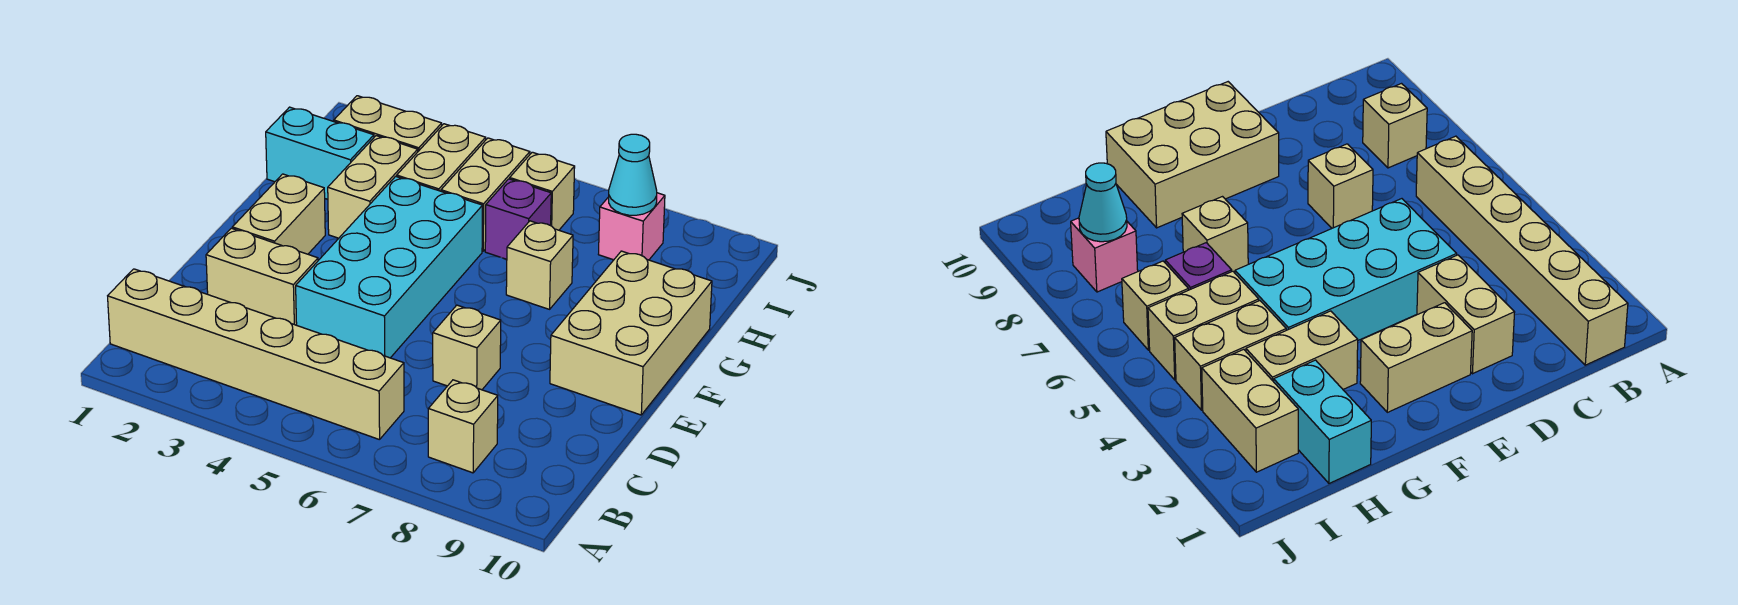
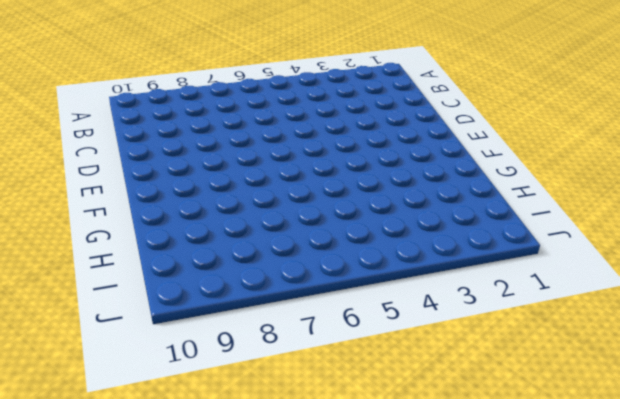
none -> tan 1x6 brick [108,269,404,440]
none -> tan 1x1 brick [428,380,498,473]
none -> tan 1x2 brick [206,228,318,325]

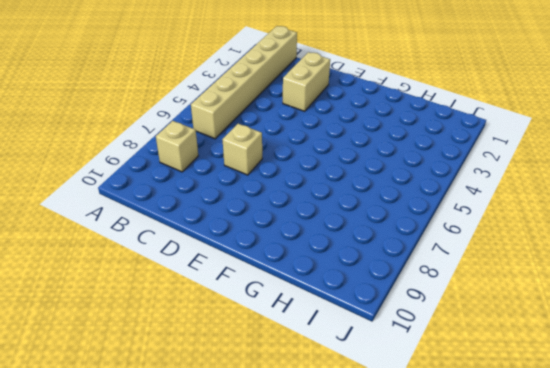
none -> cyan 2x4 brick [296,177,483,358]
none -> tan 1x2 brick [232,174,325,254]
none -> tan 2x3 brick [550,251,712,415]

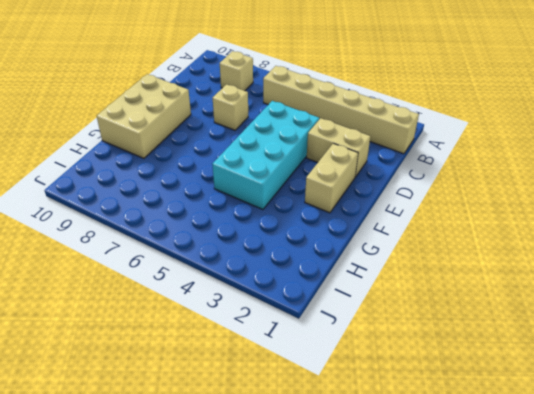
none -> tan 1x2 brick [328,136,418,238]
none -> tan 1x1 brick [506,221,573,309]
none -> cyan 1x2 brick [266,107,374,199]

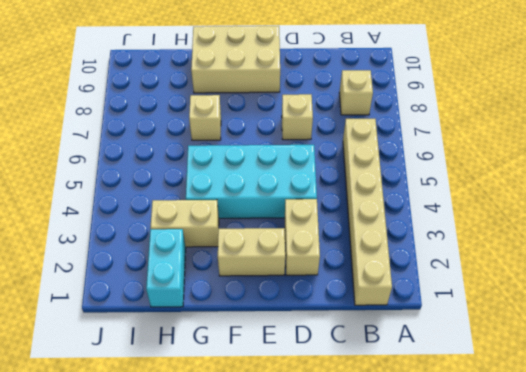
none -> tan 1x2 brick [397,124,486,191]
none -> tan 1x2 brick [441,138,530,251]
none -> purple 1x1 brick [485,179,551,259]

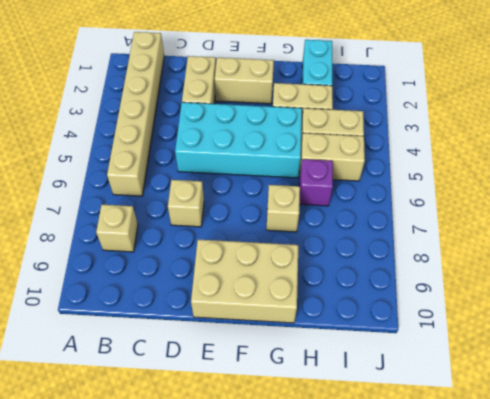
none -> tan 1x2 brick [334,96,442,151]
none -> tan 1x1 brick [510,152,575,230]
none -> pink 1x1 brick [598,193,665,260]

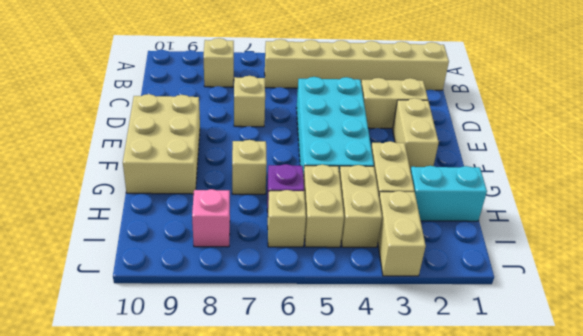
tan 1x2 brick [378,191,426,276] -> tan 1x2 brick turned to [334,96,442,151]
none -> cyan 1x1 cone [609,134,657,215]

